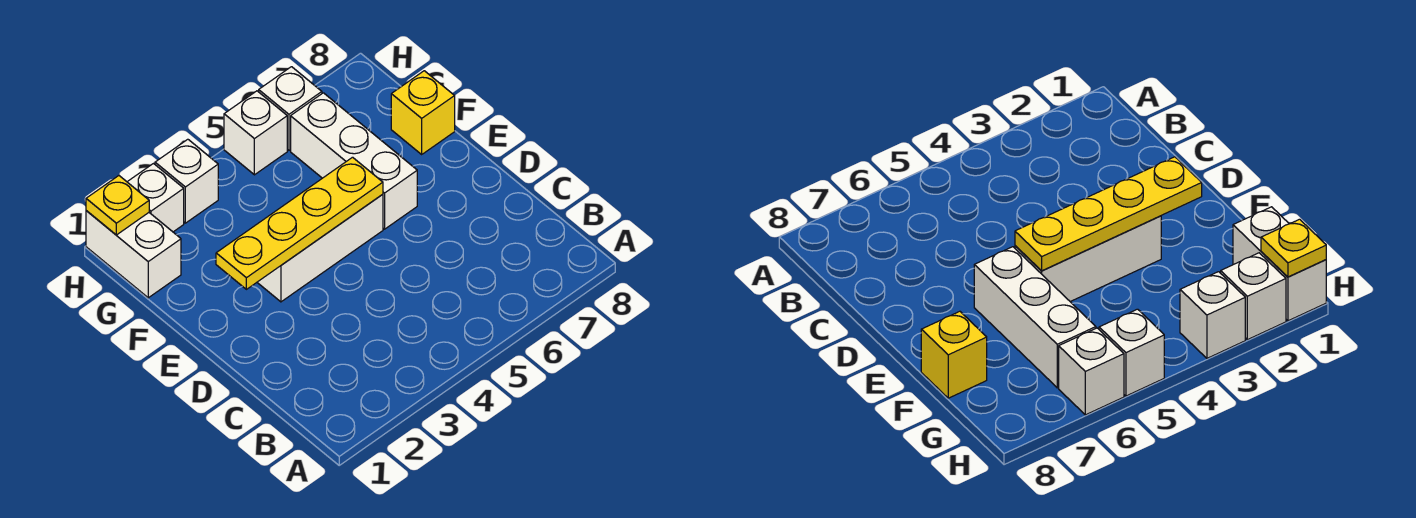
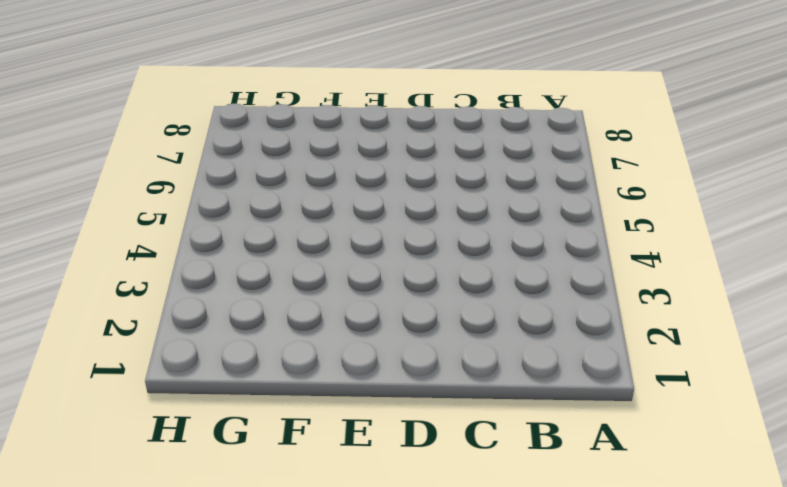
none -> white 1x3 brick [257,194,383,302]
none -> white 1x3 brick [291,93,417,229]

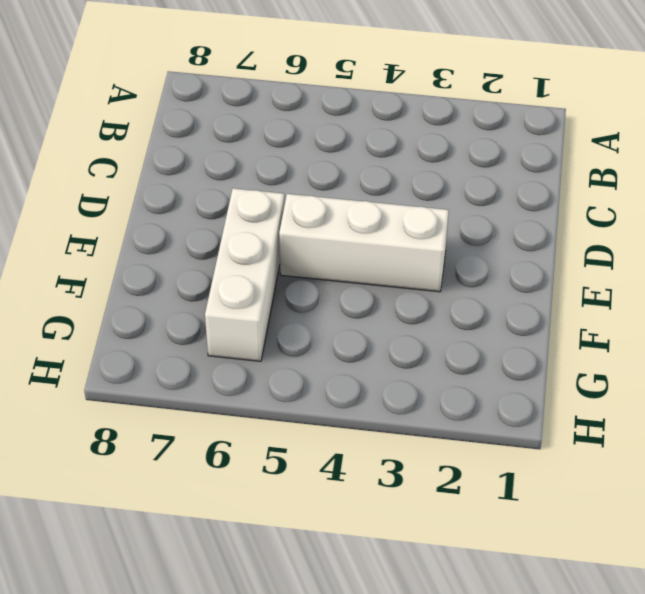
none -> yellow 1x1 brick [391,71,455,154]
none -> white 1x2 brick [86,211,181,298]

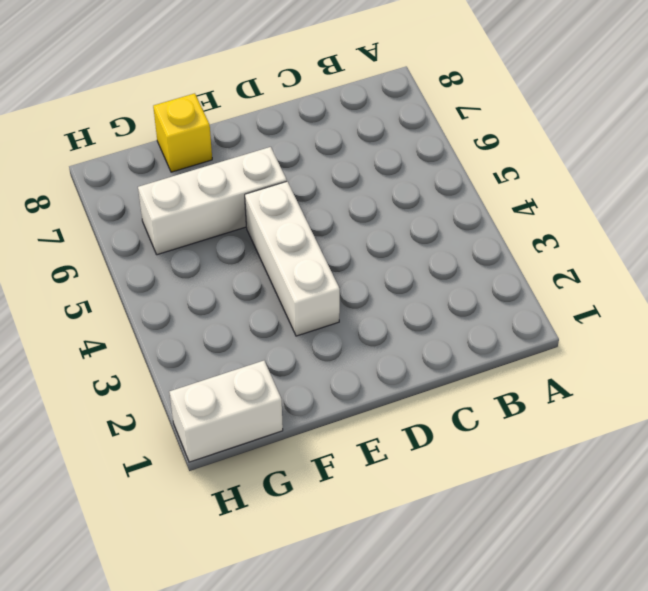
none -> white 1x1 brick [128,164,184,232]
none -> white 1x1 brick [155,139,218,223]

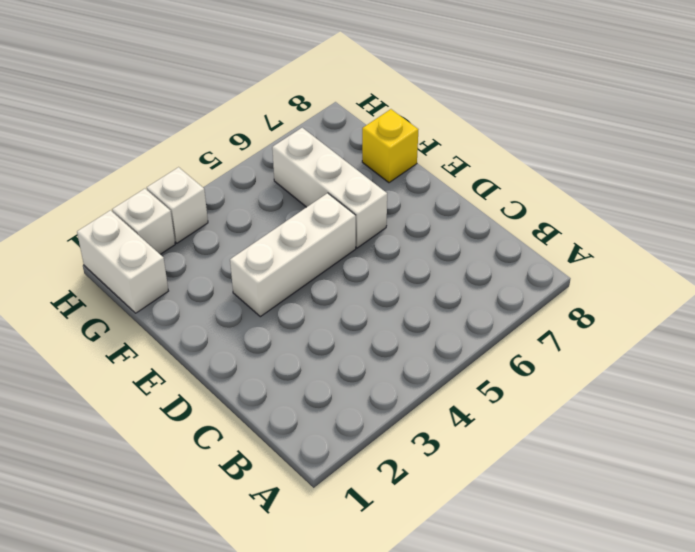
none -> white 1x1 brick [224,91,287,175]
none -> white 1x1 brick [259,67,322,150]

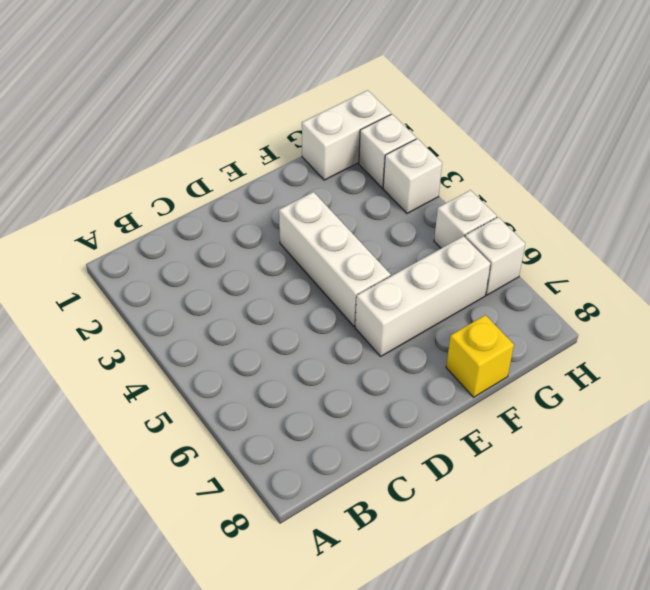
none -> yellow 1x4 plate [216,157,383,289]
none -> yellow 1x1 plate [86,176,149,235]

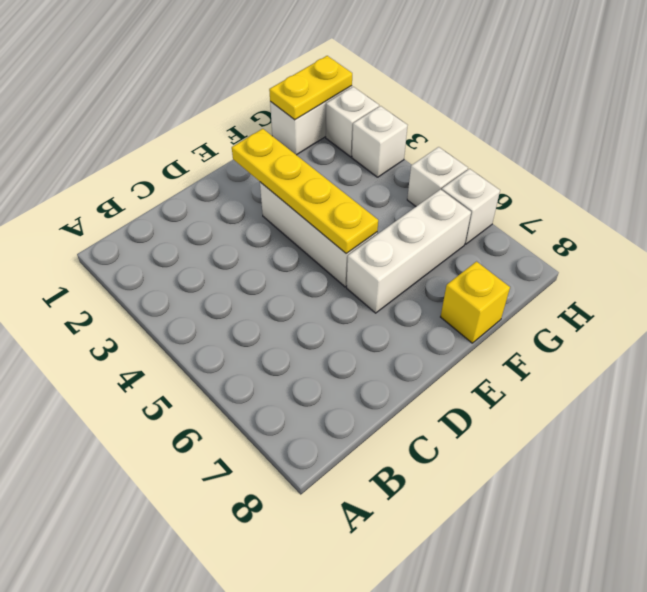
yellow 1x2 plate [269,56,352,120] -> yellow 1x1 plate [86,176,149,235]

